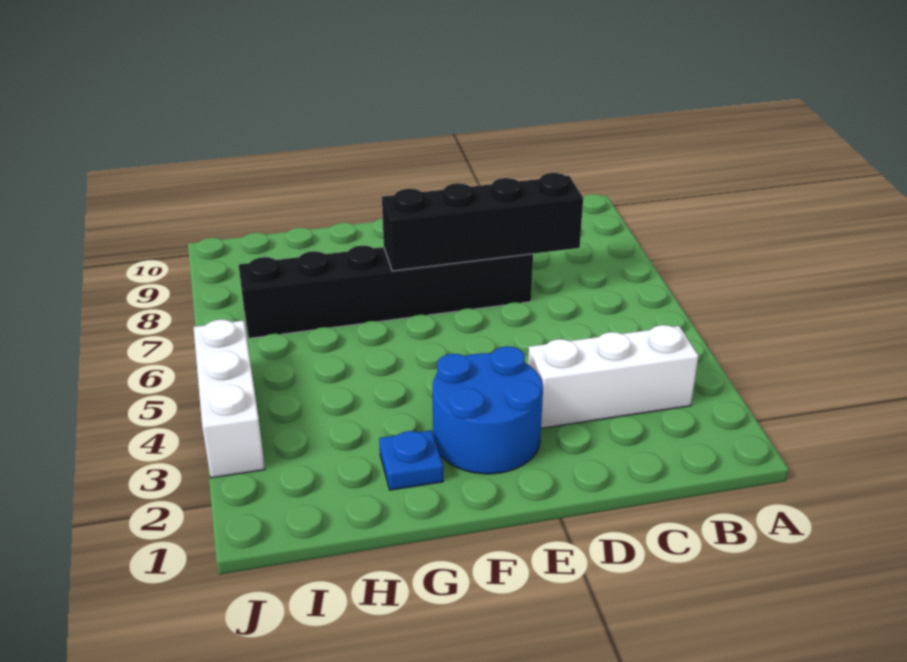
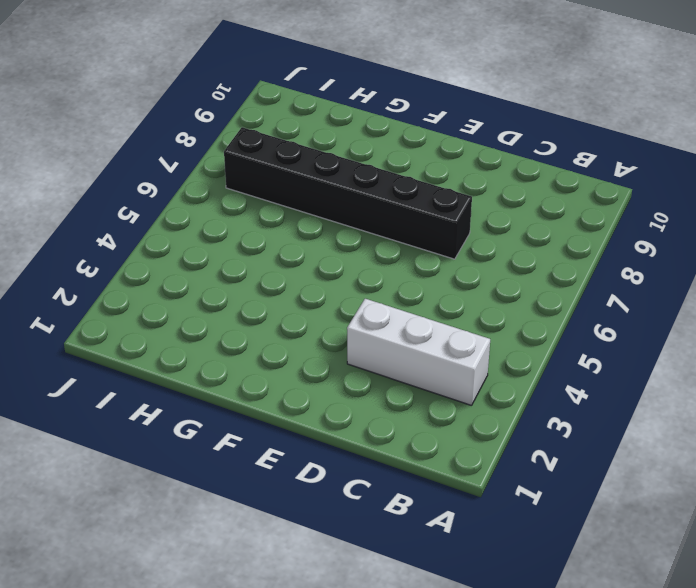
none -> blue 2x2 round brick [433,346,543,474]
none -> blue 1x1 plate [379,430,443,490]

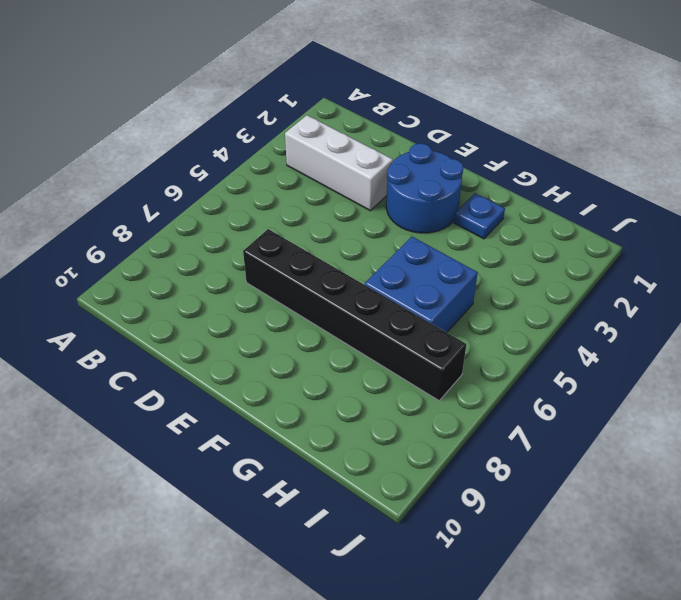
blue 2x2 brick [365,237,478,332] -> none
none -> white 1x3 brick [193,319,265,478]
none -> black 1x4 brick [382,173,583,271]

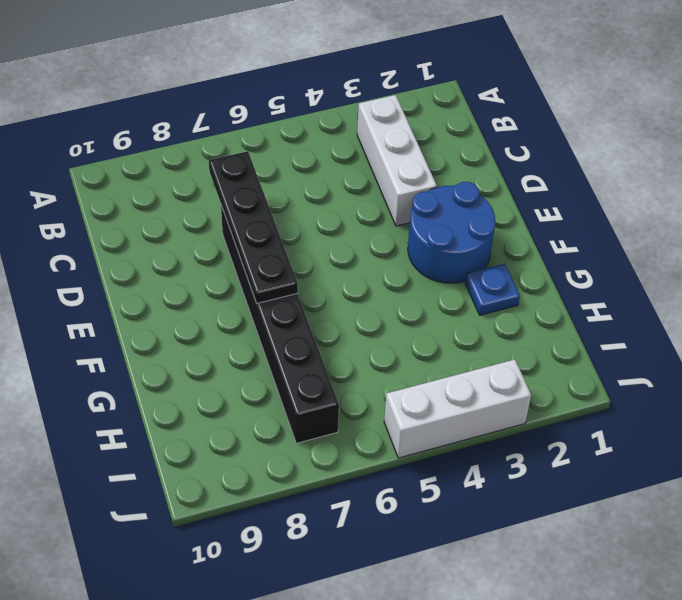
black 1x4 plate [209,151,298,303] -> black 1x4 brick [382,173,583,271]

